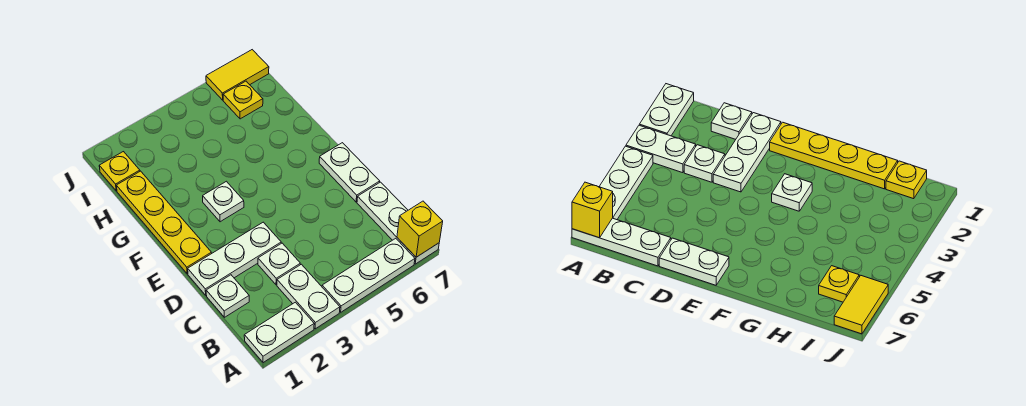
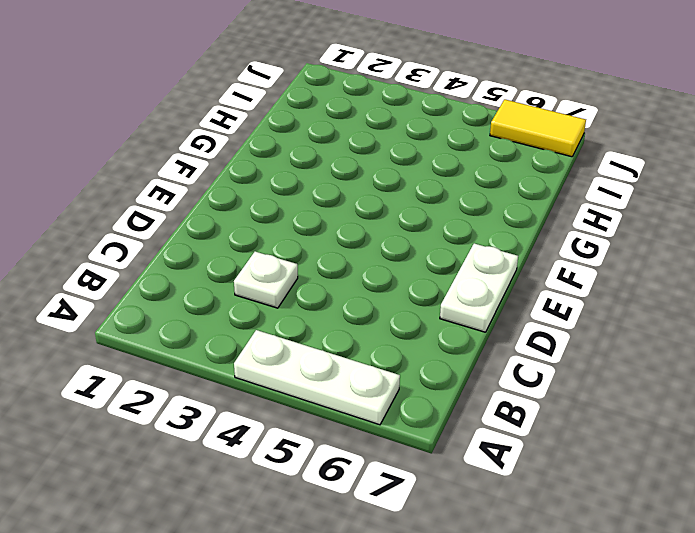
none -> white 1x2 plate [244,302,314,363]
none -> white 1x2 plate [277,264,340,329]
none -> white 1x3 plate [357,182,439,264]

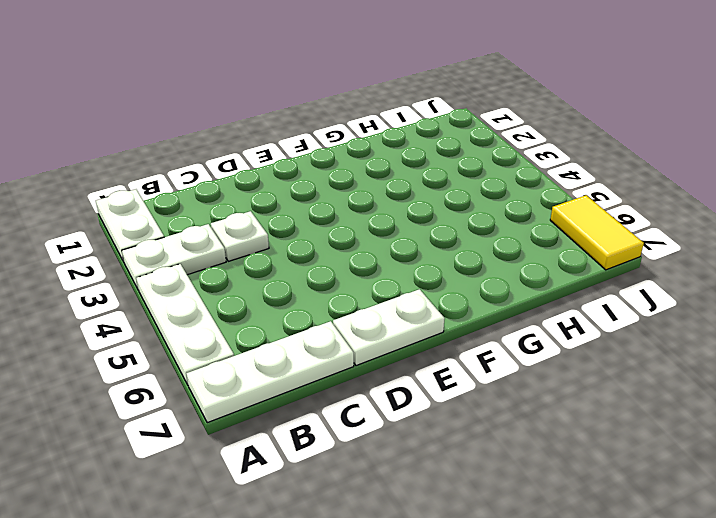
none -> white 1x1 plate [206,275,249,317]
none -> white 1x3 plate [188,222,281,295]
none -> yellow 1x4 plate [116,171,212,274]

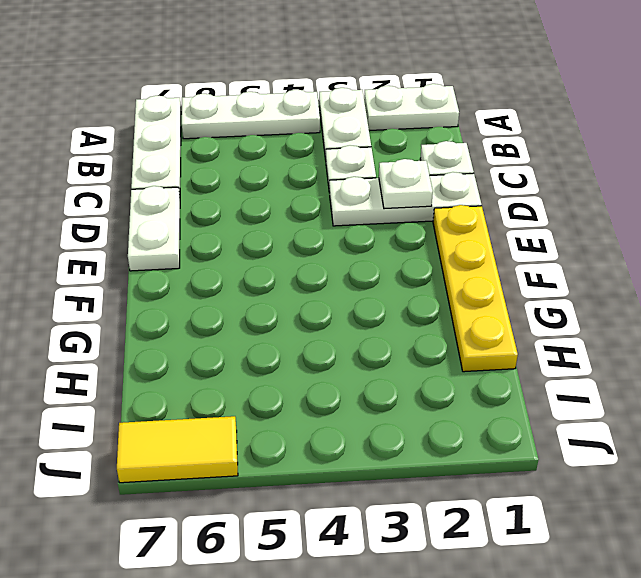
white 1x1 plate [379,159,433,209] -> white 1x1 plate moved to [203,181,244,222]
none -> yellow 1x1 plate [99,152,140,191]
none -> yellow 1x1 plate [223,81,263,119]
none -> yellow 1x1 brick [397,201,443,257]

